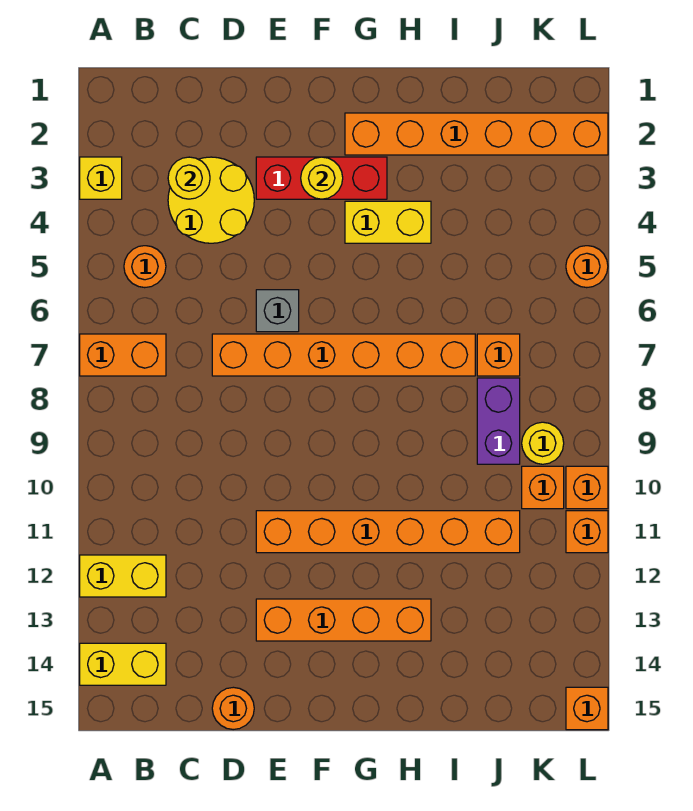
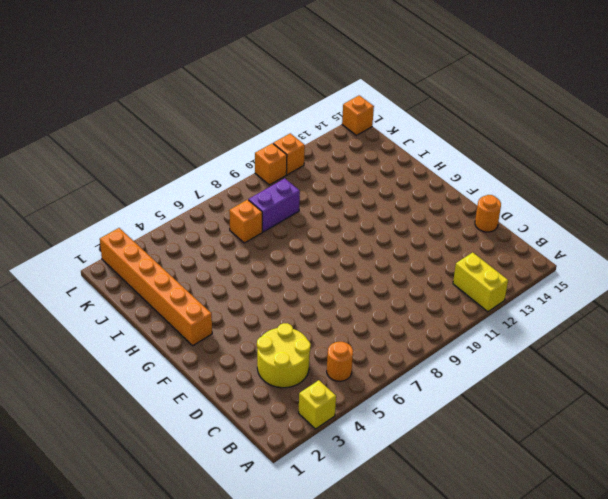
none -> orange 1x2 brick [80,334,166,376]
none -> yellow 1x2 brick [80,643,166,685]
none -> orange 1x6 brick [212,334,475,376]

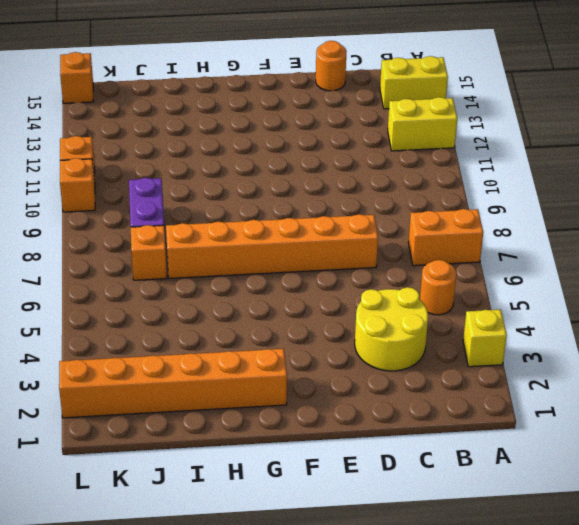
none -> red 1x3 brick [256,157,387,199]
none -> grey 1x1 brick [256,290,299,332]
none -> orange 1x6 brick [256,511,520,553]

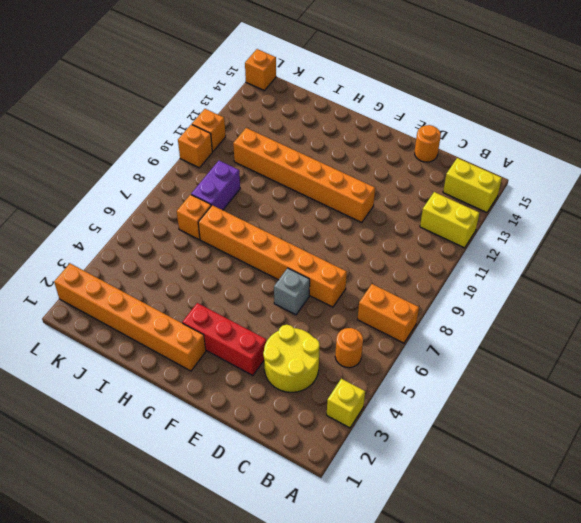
none -> orange 1x4 brick [256,599,431,641]
none -> yellow 1x2 brick [345,201,431,243]
none -> yellow 1x1 round brick [522,422,564,464]

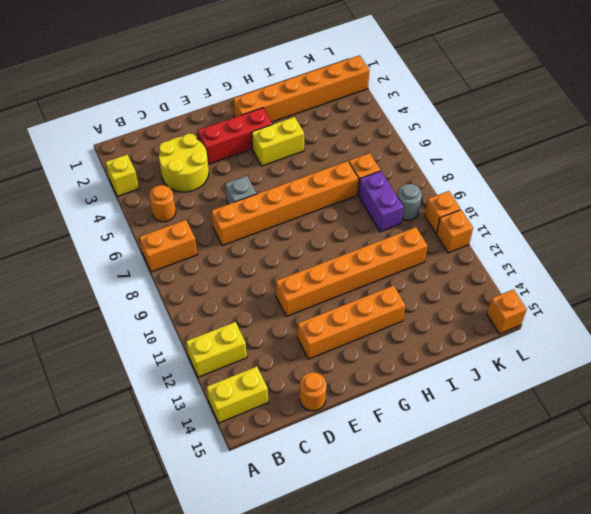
grey 1x1 round brick [397,184,422,220] -> yellow 1x1 round brick [522,422,564,464]
none -> orange 1x1 brick [522,466,564,509]
none -> orange 1x1 round brick [566,246,608,288]
none -> yellow 1x1 round brick [168,157,210,199]

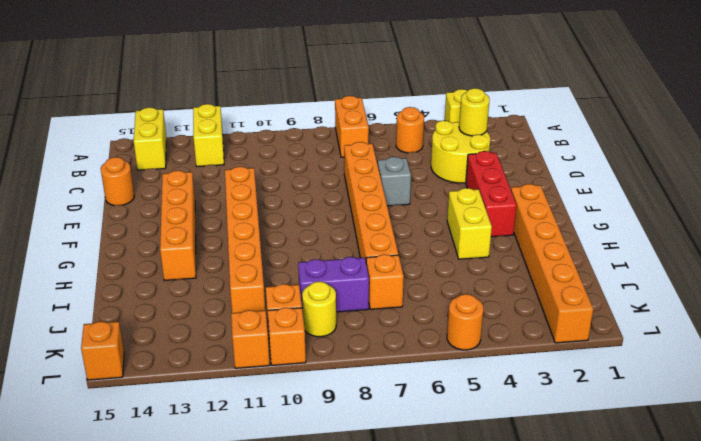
none -> yellow 1x1 round brick [301,157,343,199]

